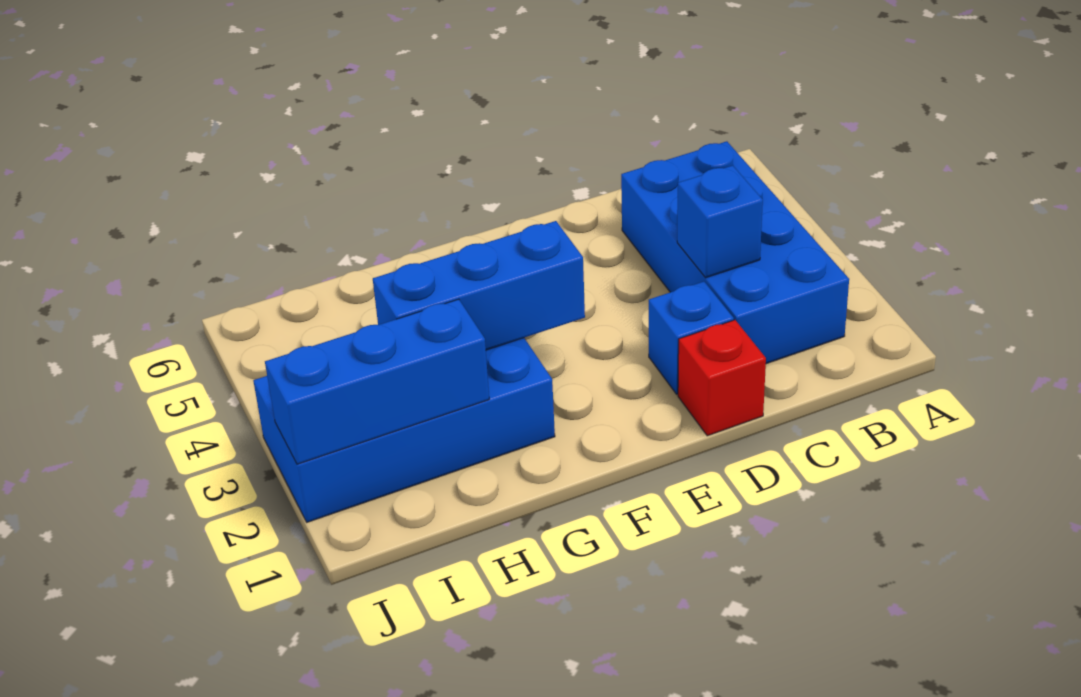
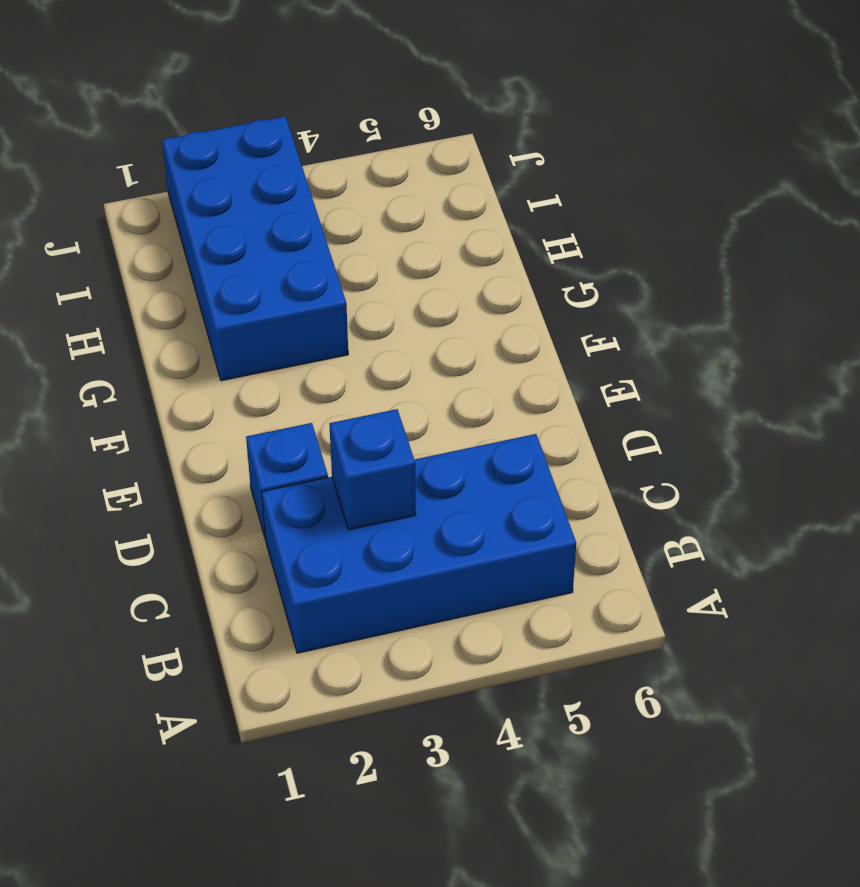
none -> red 1x1 brick [678,320,766,436]
none -> blue 1x3 brick [373,221,585,350]

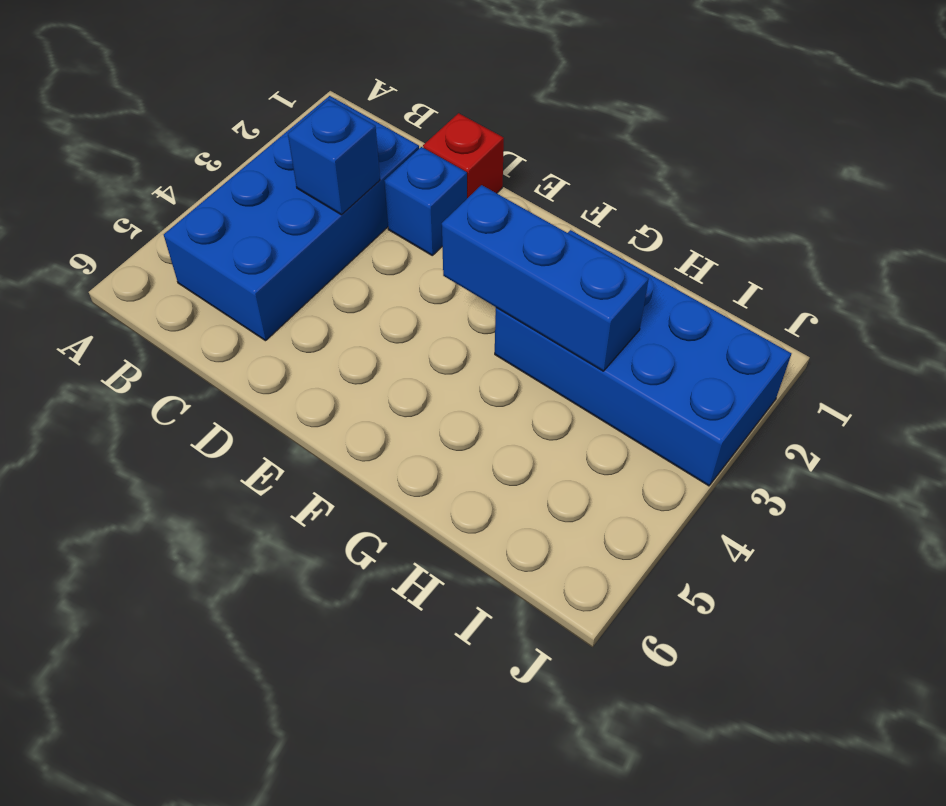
none -> blue 1x3 brick [265,299,489,464]

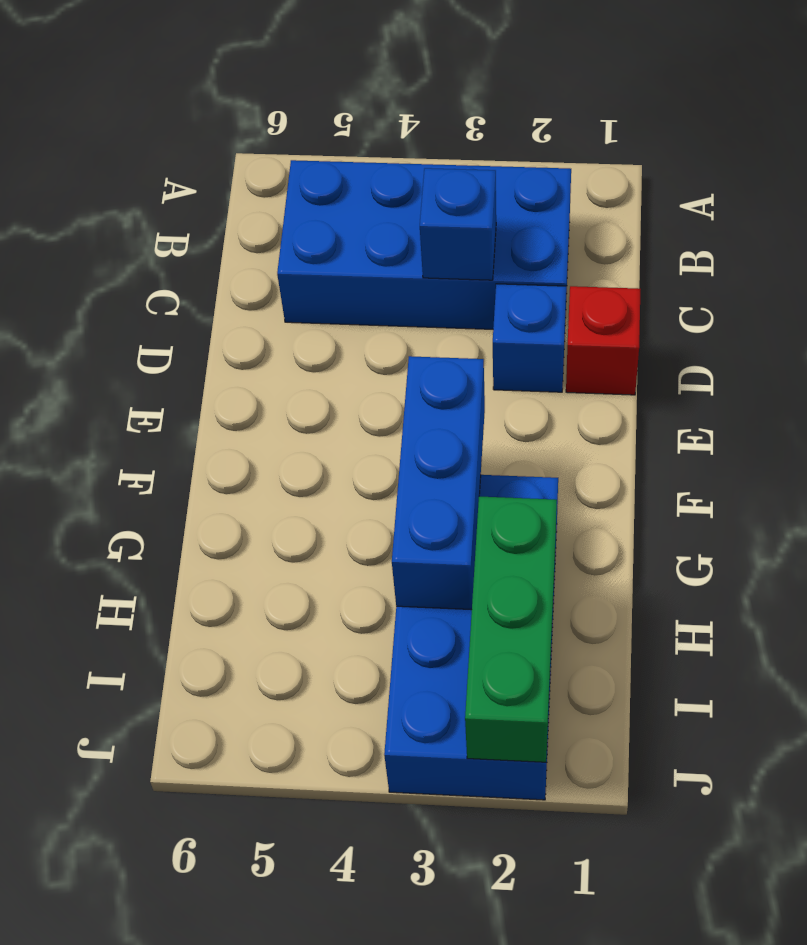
green 1x3 brick [465,496,557,762] -> blue 1x3 brick [265,299,489,464]

